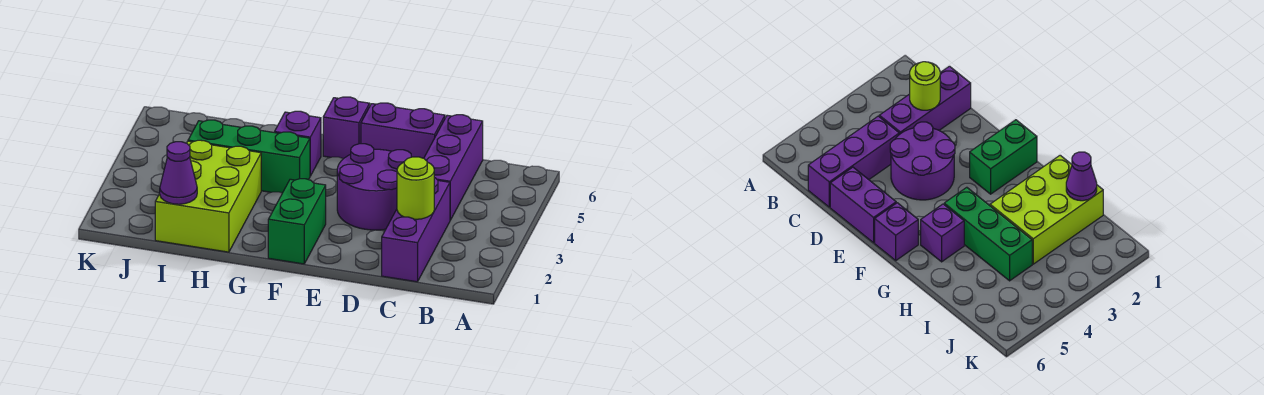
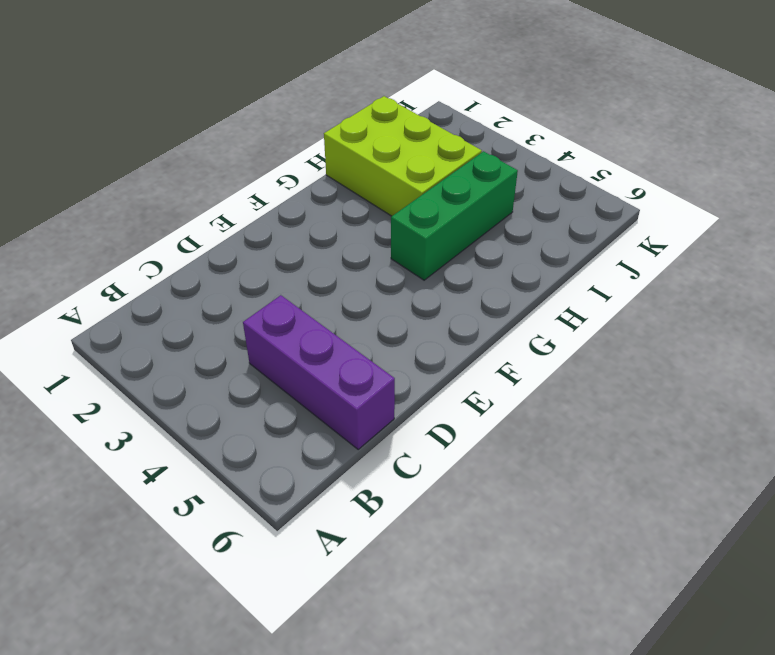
none -> purple 1x3 brick [382,178,450,282]
none -> purple 2x2 round brick [337,144,411,230]

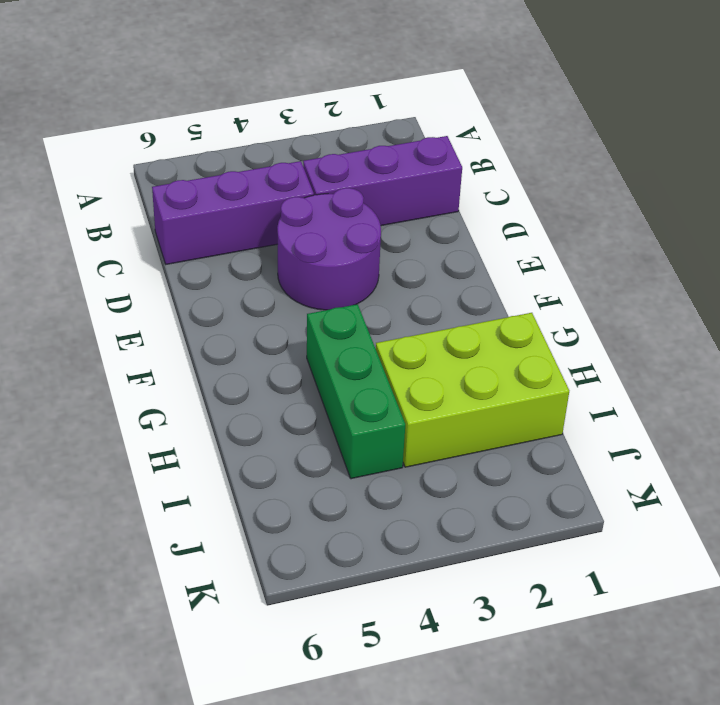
none -> purple 1x2 brick [361,103,445,158]
none -> green 1x2 brick [268,179,326,264]

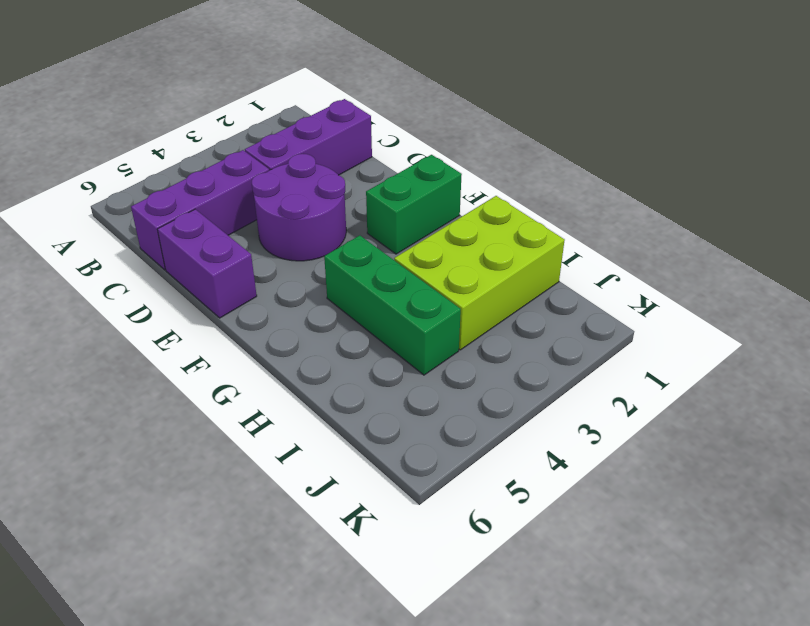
none -> purple 1x1 brick [323,97,370,159]
none -> purple 1x1 brick [275,111,321,176]

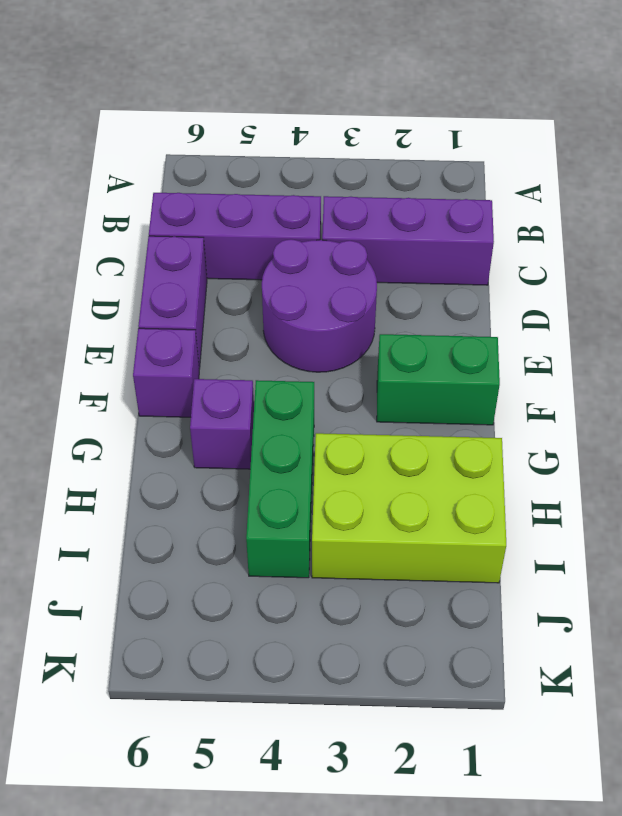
none -> lime 1x1 round brick [397,157,434,219]
none -> purple 1x1 cone [160,142,197,204]

